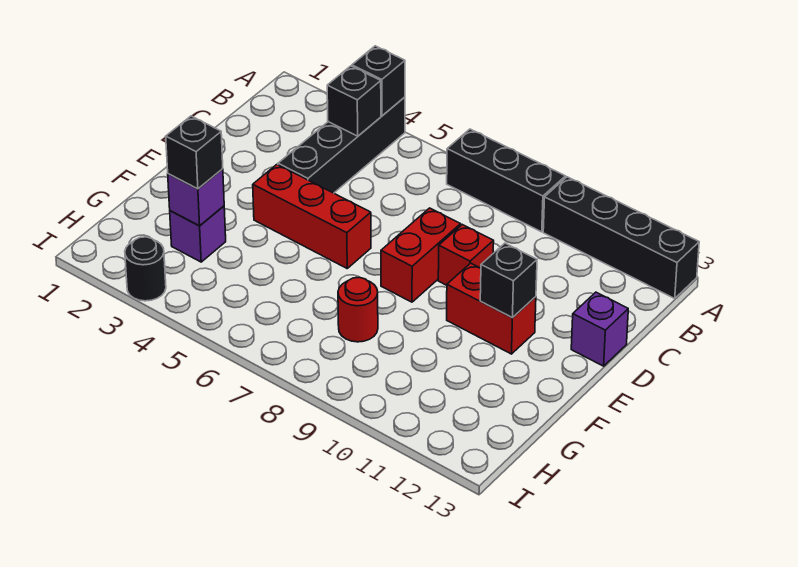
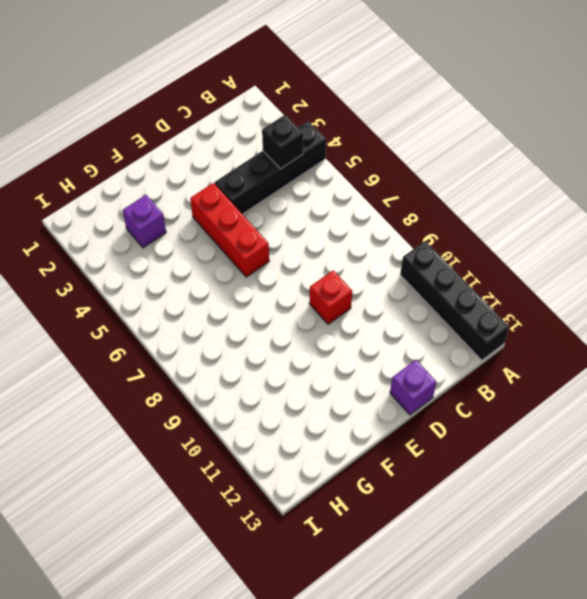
none -> black 1x3 brick [447,129,566,232]
none -> red 1x2 brick [381,208,461,302]
none -> red 1x2 brick [447,263,536,354]

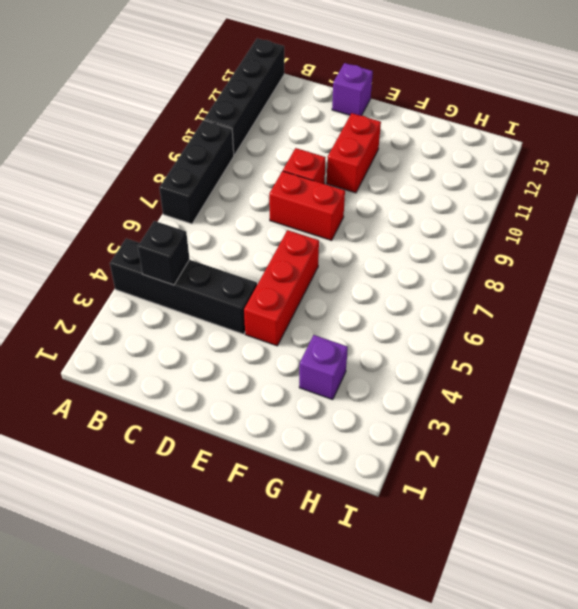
none -> red 1x1 round brick [338,277,378,342]
none -> black 1x1 round brick [125,237,166,301]
none -> black 1x1 brick [352,46,405,116]

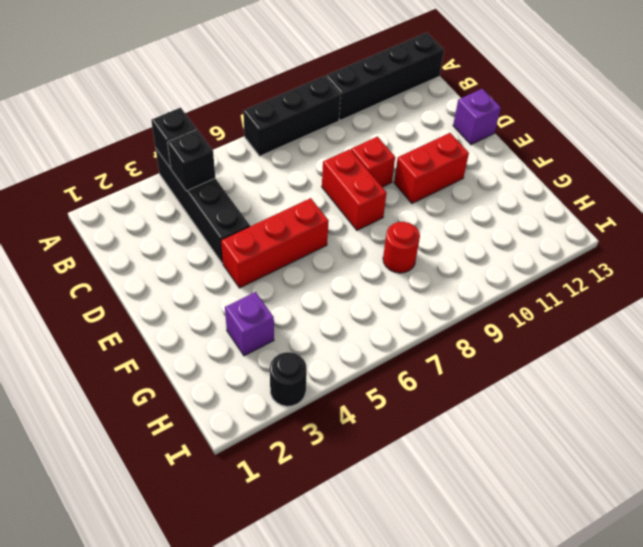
none -> black 1x1 brick [480,243,537,317]
none -> purple 1x1 brick [168,169,224,226]
none -> black 1x1 brick [166,116,223,189]

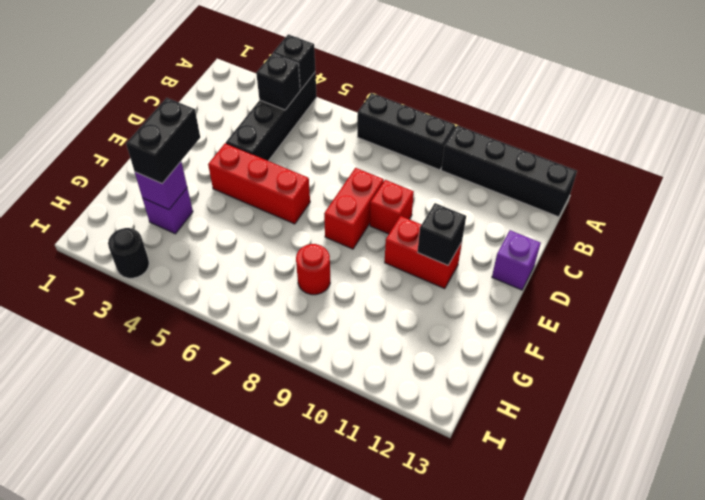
black 1x2 brick [126,98,200,183] -> black 1x1 brick [166,116,223,189]

